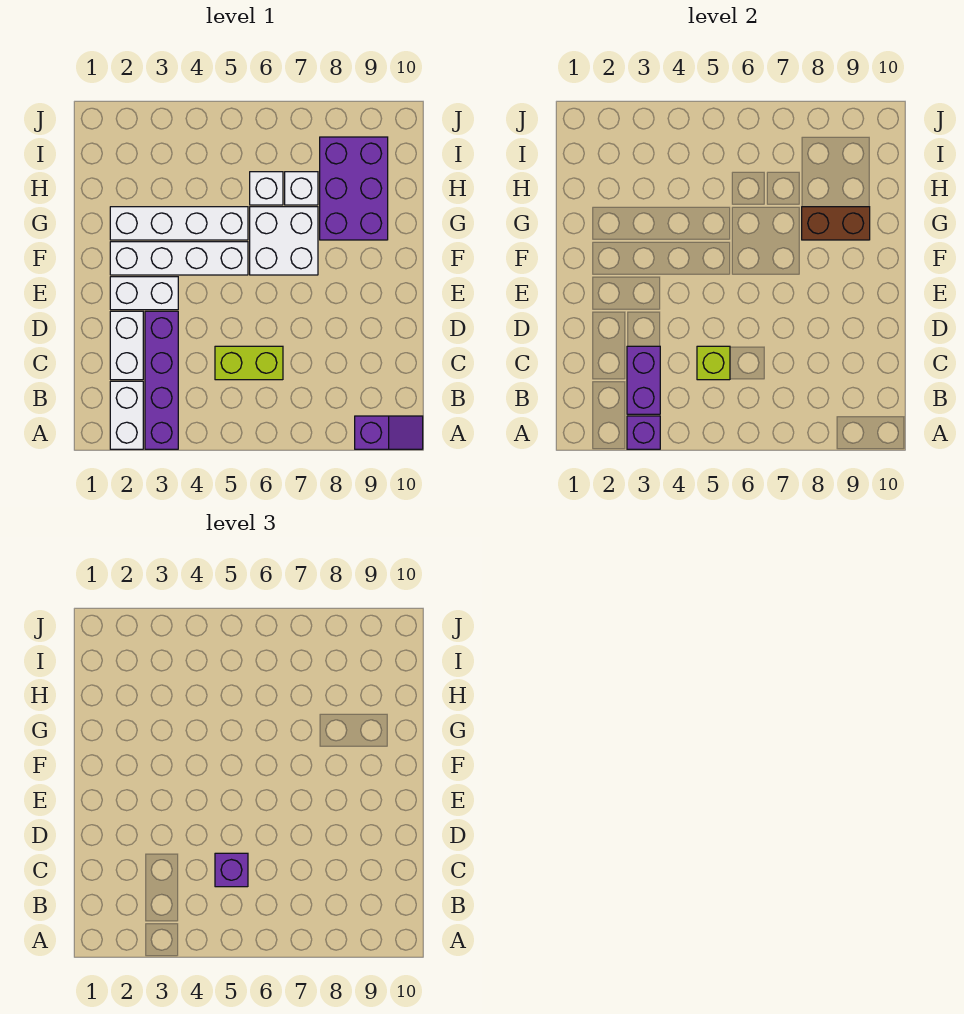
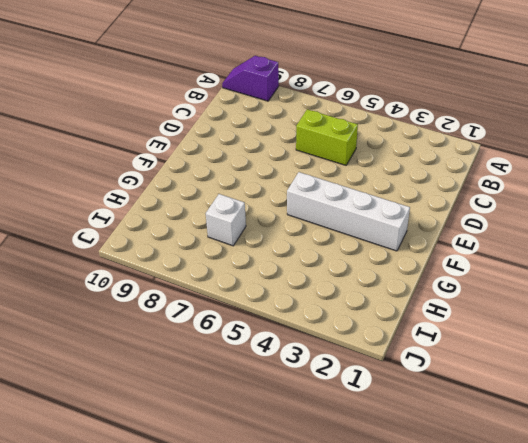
none -> white 1x2 brick [110,381,143,449]
none -> purple 1x4 brick [145,311,178,449]
none -> white 1x2 brick [110,311,143,380]

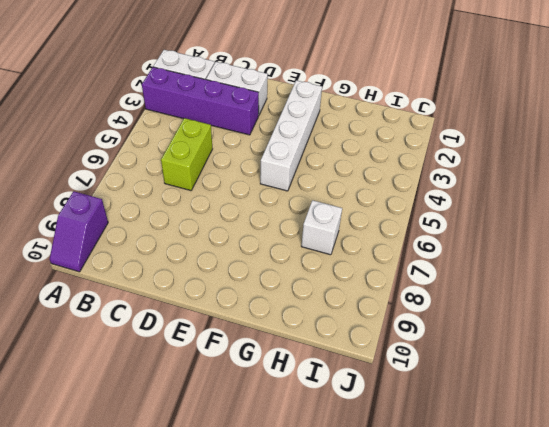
none -> white 1x2 brick [110,277,178,310]
none -> white 2x2 brick [250,207,318,275]
none -> white 1x4 brick [110,207,248,240]

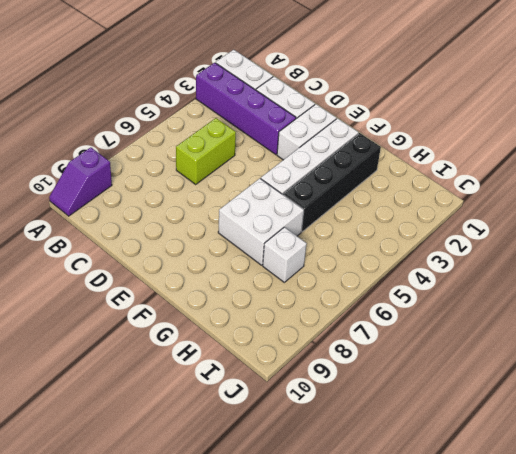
black 1x4 brick [283,133,381,232] -> white 1x4 brick [110,207,248,240]
none -> purple 2x3 brick [320,137,388,240]
none -> white 1x1 brick [250,172,283,205]
none -> purple 1x1 brick [627,416,660,449]

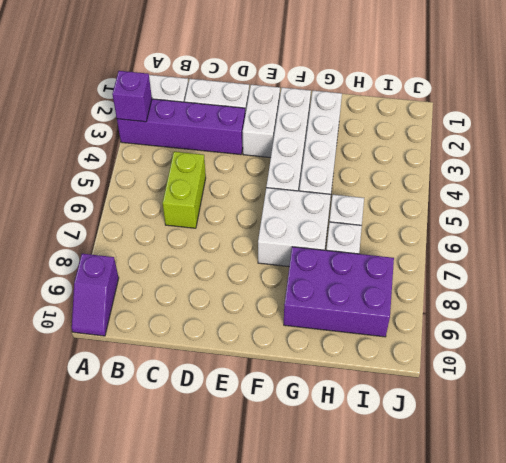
none -> purple 1x2 brick [627,346,660,414]
none -> lime 1x1 brick [697,346,730,380]
none -> brown 1x2 brick [802,207,870,240]

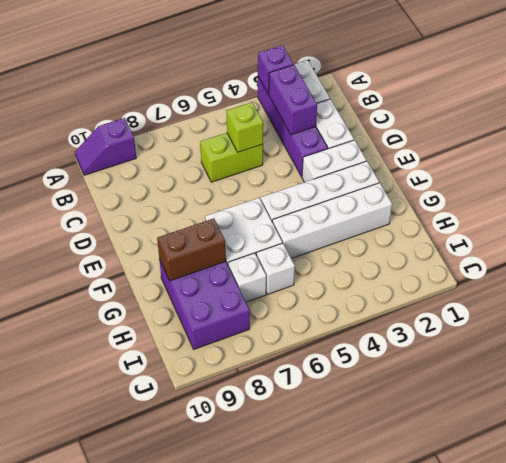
none -> purple 1x1 brick [215,853,248,887]

